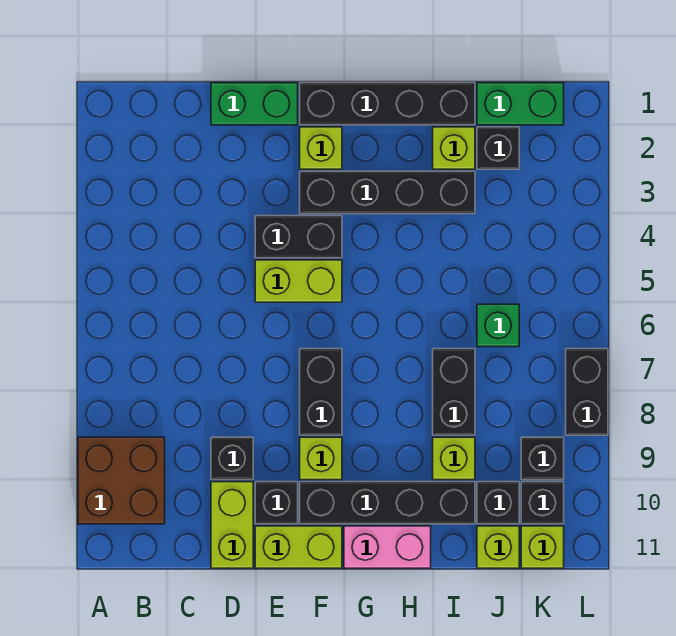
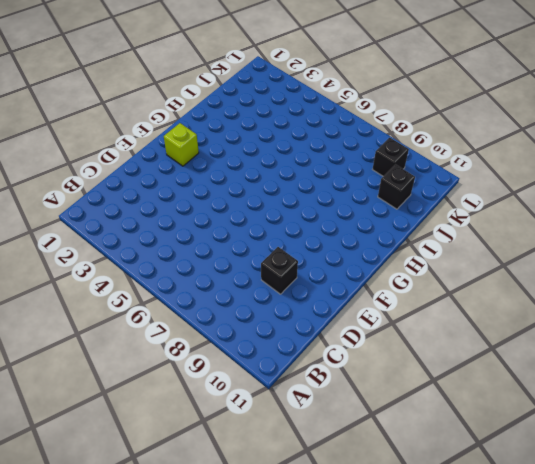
none -> brown 2x2 brick [78,437,165,524]
none -> green 1x2 brick [211,83,298,125]
none -> lime 1x2 brick [211,482,253,568]

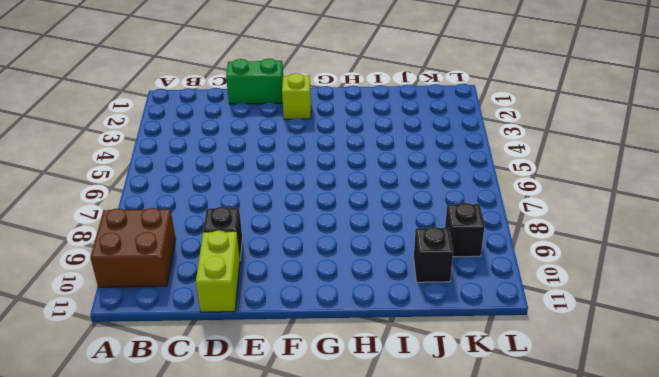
none -> black 1x2 brick [255,216,342,258]
none -> lime 1x2 brick [255,260,342,302]
none -> black 1x1 brick [255,482,298,524]

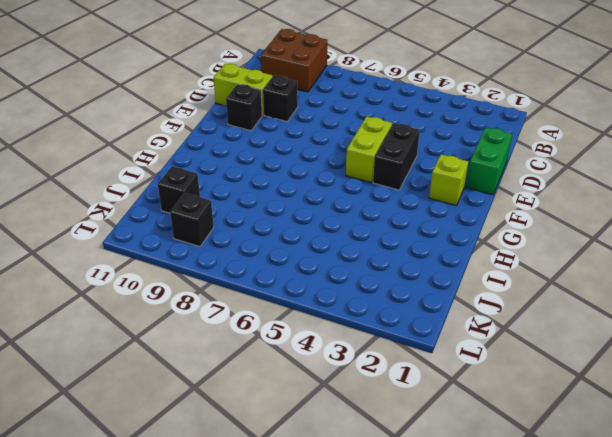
none -> lime 1x2 brick [255,526,342,568]
none -> black 1x4 brick [300,83,475,125]
none -> black 1x4 brick [300,171,475,214]

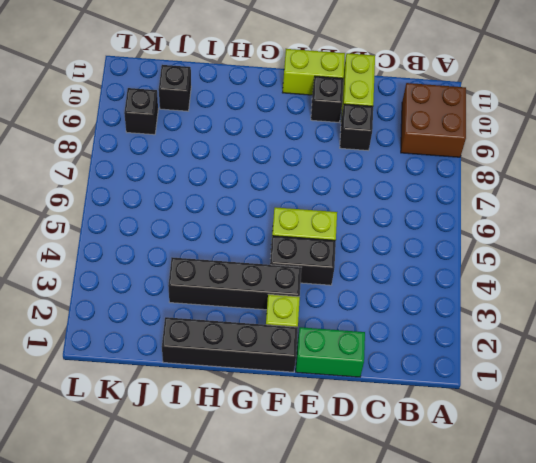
none -> black 1x2 brick [300,349,342,435]
none -> lime 1x1 brick [300,437,342,480]
none -> black 1x4 brick [300,482,475,524]

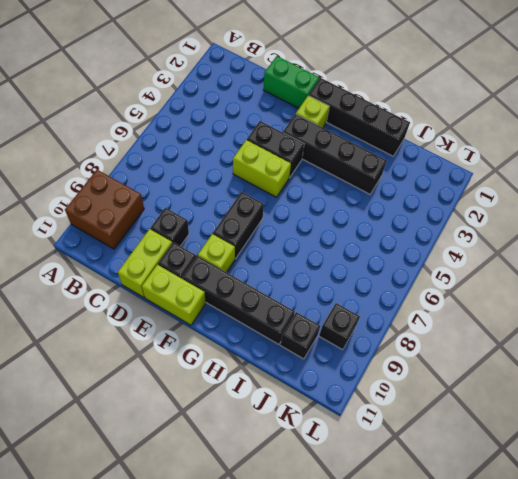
none -> pink 1x2 brick [344,526,431,568]
none -> lime 1x1 brick [433,127,475,169]
none -> black 1x2 brick [433,349,475,435]

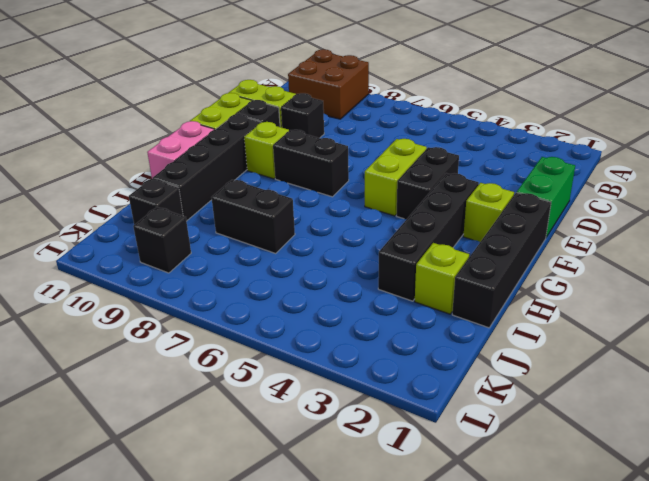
none -> lime 1x1 brick [433,437,475,480]
none -> green 1x2 brick [477,83,564,125]
none -> black 1x1 brick [477,127,519,169]

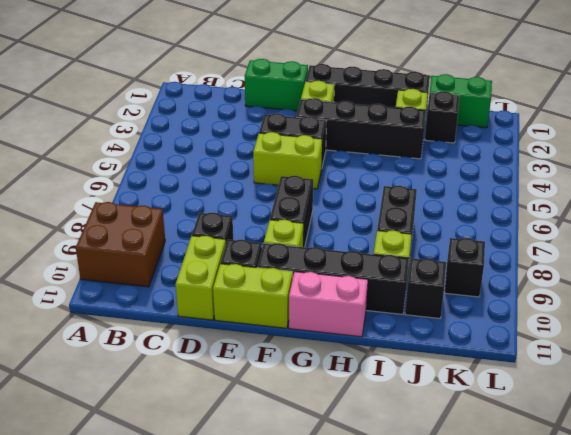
none -> green 1x1 brick [477,304,519,347]
none -> lime 1x1 brick [477,526,519,568]
none -> black 1x1 brick [521,482,564,524]

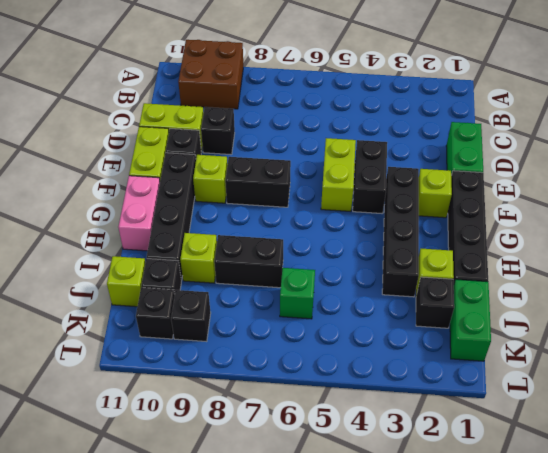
none -> lime 1x1 brick [521,526,564,568]
none -> black 1x2 brick [566,349,608,435]

